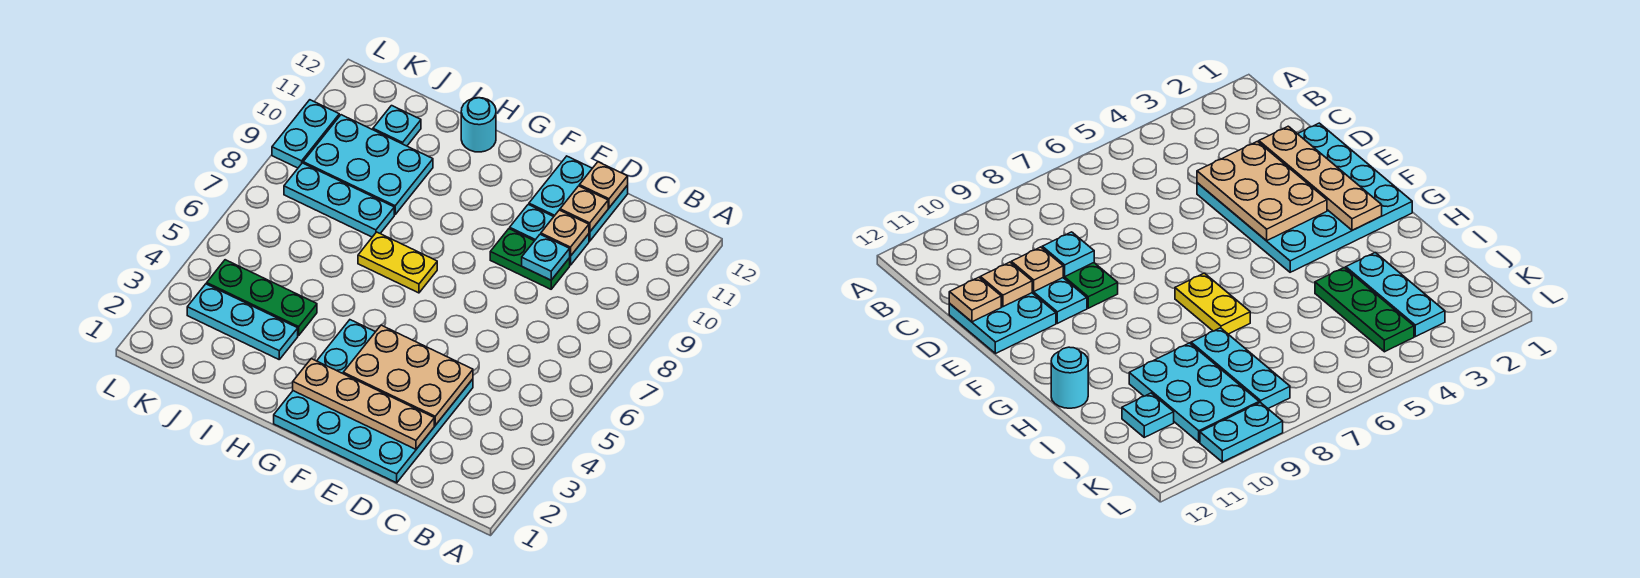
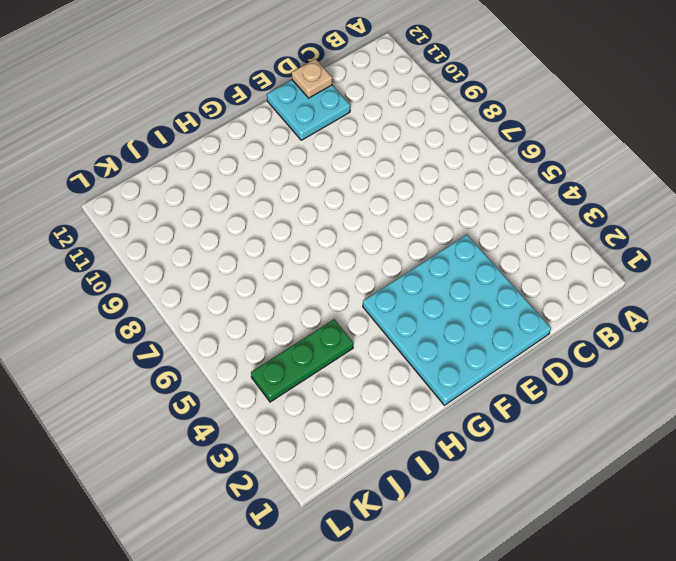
none -> green 1x2 plate [490,229,570,289]
none -> cyan 1x2 plate [510,205,589,265]
none -> yellow 1x2 plate [358,232,437,293]

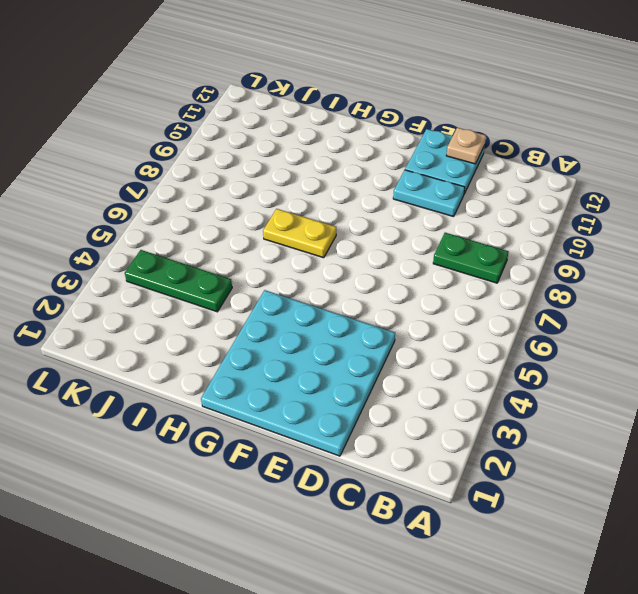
green 1x2 plate [433,233,508,283] -> green 1x2 plate moved to [490,229,570,289]
none -> cyan 1x1 round brick [461,98,496,152]
none -> cyan 1x3 plate [187,284,298,359]
none -> cyan 1x3 plate [284,163,394,237]

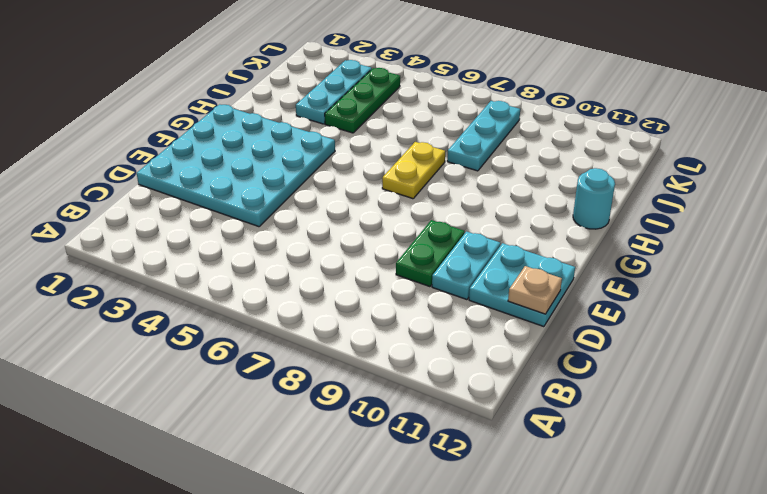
none -> cyan 2x3 plate [303,115,433,214]
none -> cyan 1x1 plate [373,106,421,146]
none -> cyan 1x2 plate [272,100,339,168]

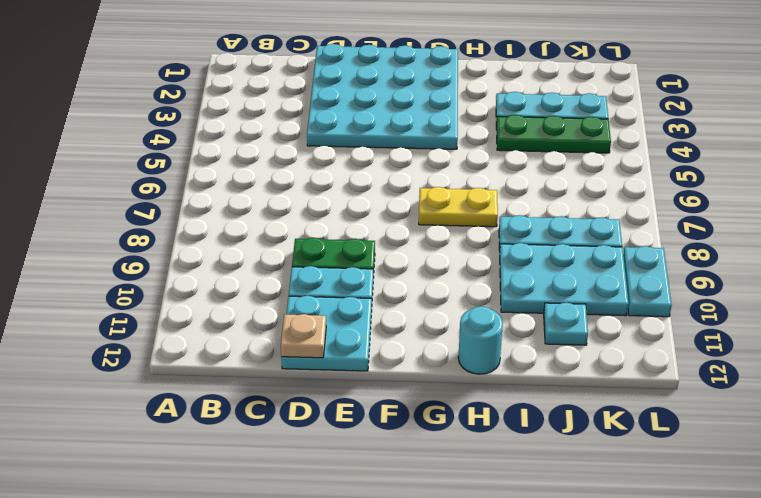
none -> tan 1x4 plate [293,359,434,449]
none -> tan 2x3 plate [343,325,473,425]
none -> cyan 1x1 plate [522,234,570,280]

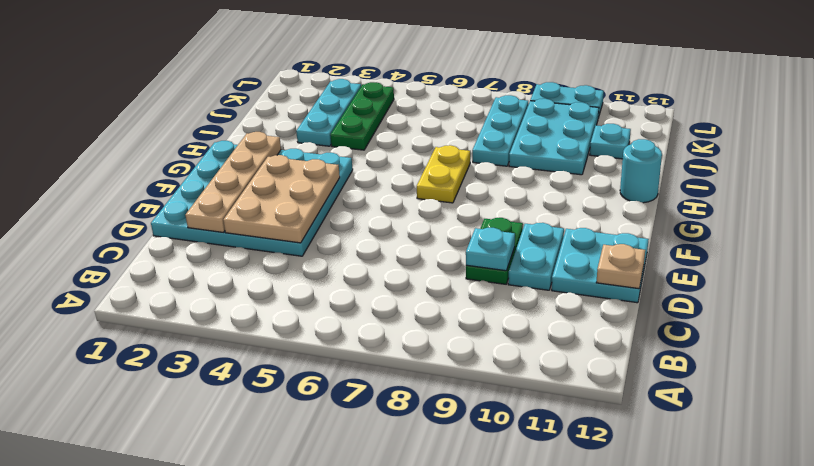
none -> tan 1x1 plate [541,210,589,256]
none -> tan 1x1 plate [560,186,608,232]

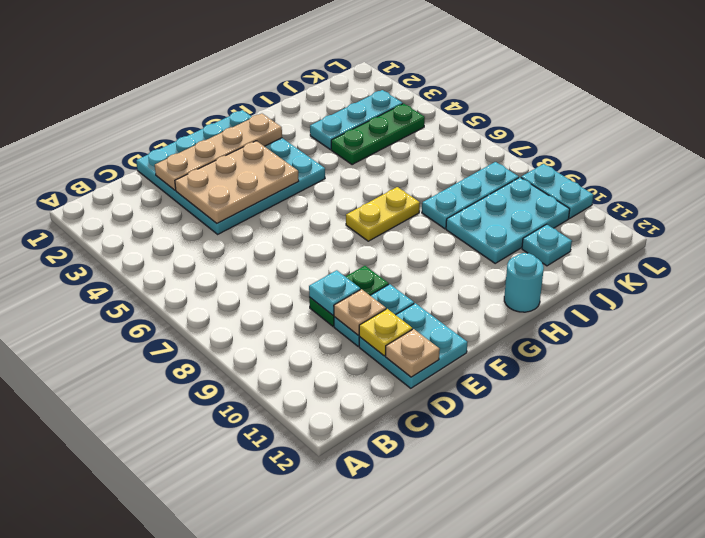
yellow 1x1 plate [359,309,412,356] -> tan 1x1 plate [560,186,608,232]

